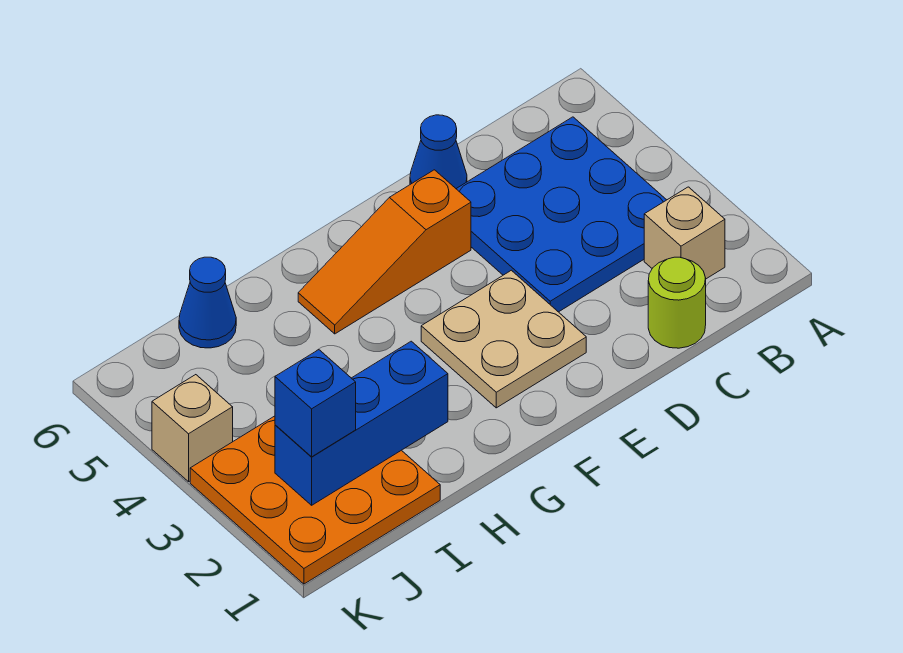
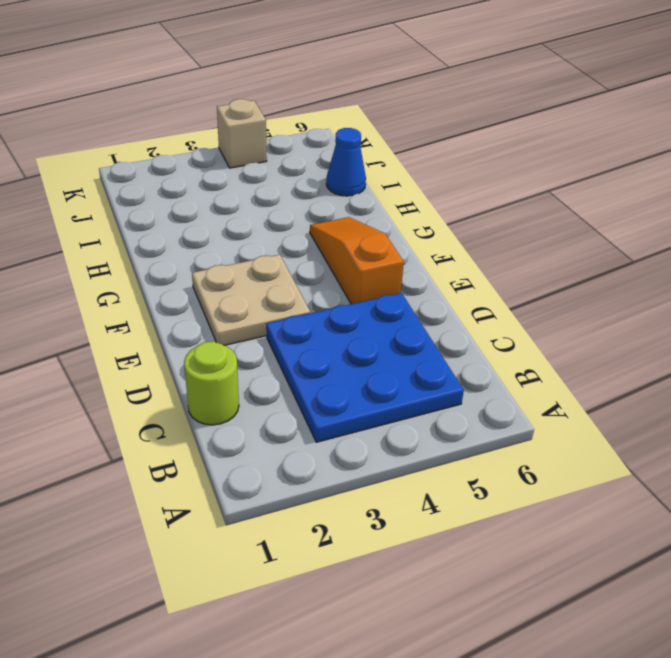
none -> tan 1x1 brick [644,187,725,279]
none -> blue 1x1 cone [410,115,467,188]

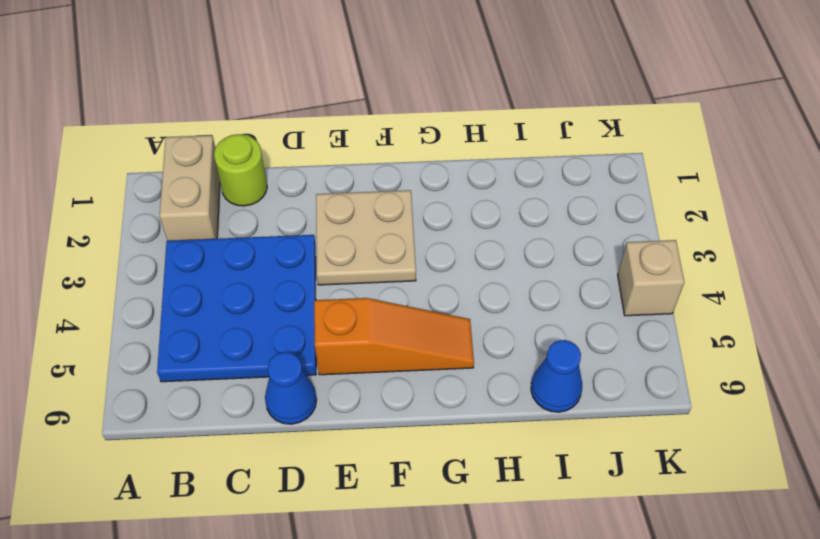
tan 1x2 brick [160,135,220,241] -> tan 1x1 brick [644,187,725,279]
none -> orange 3x3 plate [190,416,440,584]
none -> blue 1x3 brick [275,341,448,505]

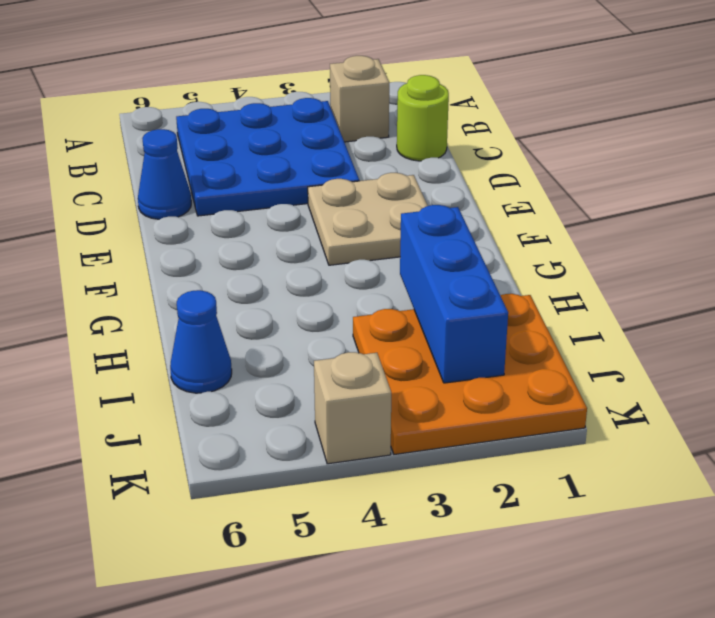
none -> orange 1x3 slope [298,170,471,334]
none -> blue 1x1 brick [275,350,356,457]

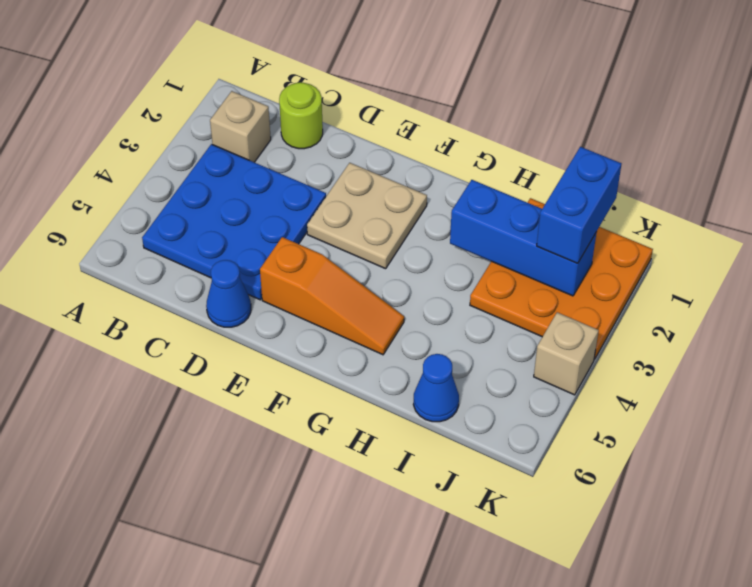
blue 1x2 brick [537,147,622,263] -> blue 1x1 brick [275,350,356,457]

